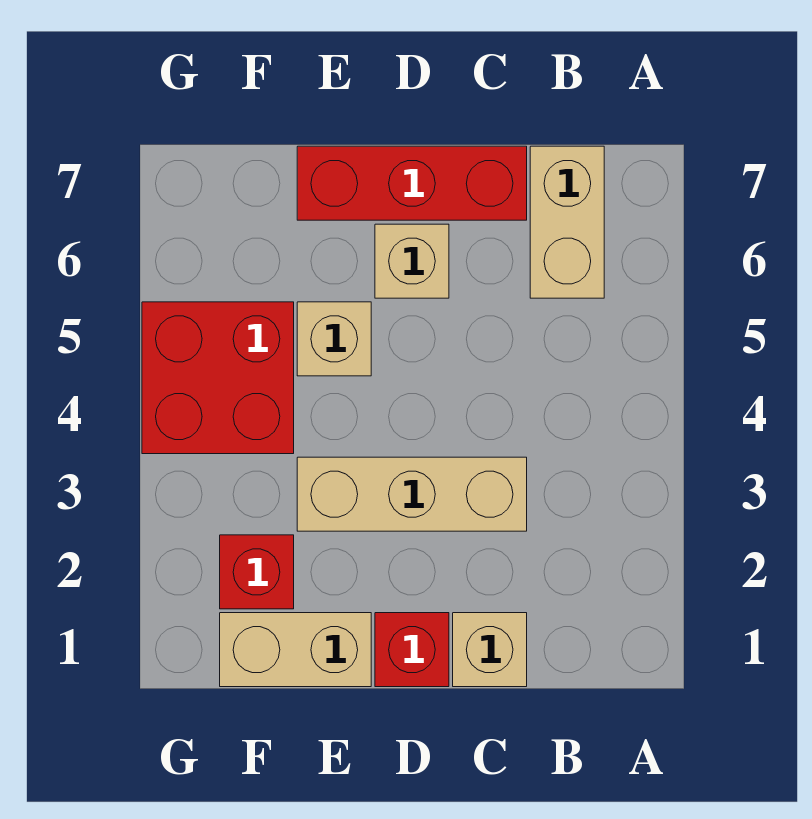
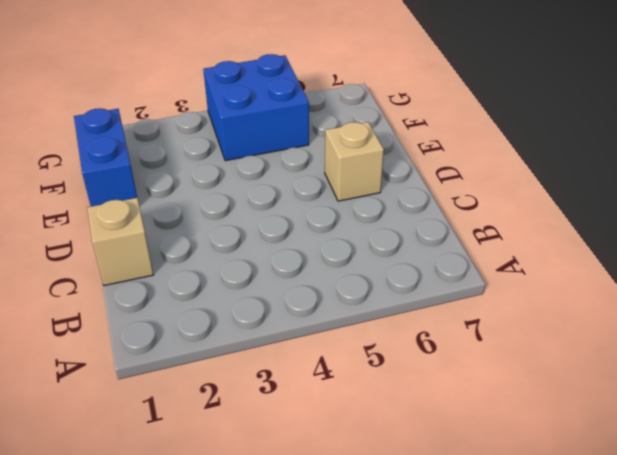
blue 1x2 brick [74,108,137,206] -> tan 1x2 brick [220,613,371,687]
blue 2x2 brick [203,54,309,161] -> red 2x2 brick [142,302,294,454]
none -> tan 1x2 brick [530,146,604,298]
none -> tan 1x3 brick [297,457,527,531]

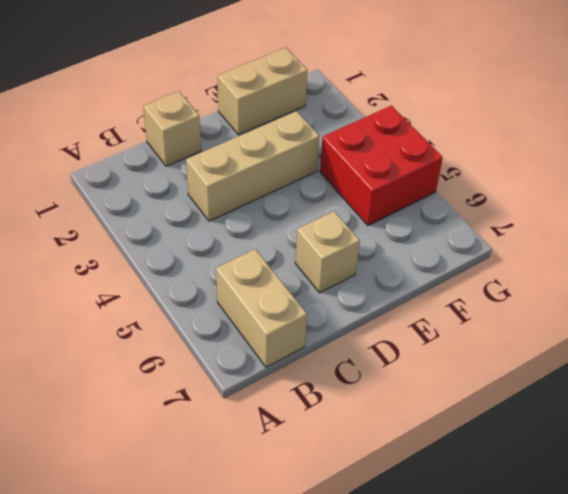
none -> red 1x3 brick [297,146,527,220]
none -> red 1x1 brick [375,613,449,687]

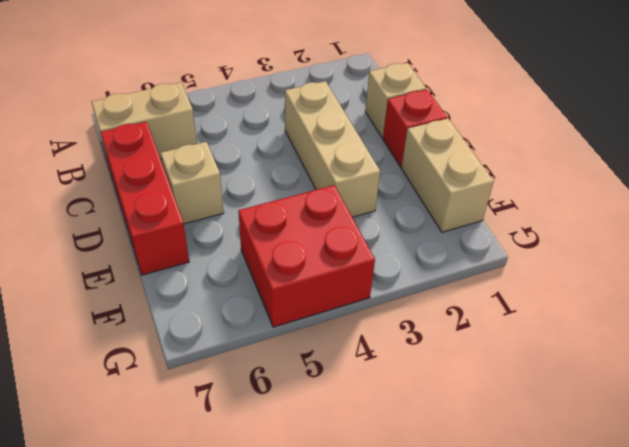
none -> tan 1x1 brick [297,302,371,376]
none -> red 1x1 brick [220,535,294,609]

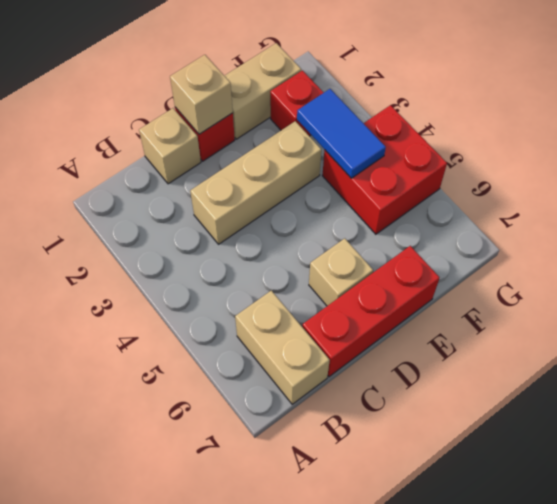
tan 1x1 brick [170,55,233,134] -> tan 1x1 brick moved to [297,302,371,376]
blue 1x2 tile [297,89,386,178] -> none

